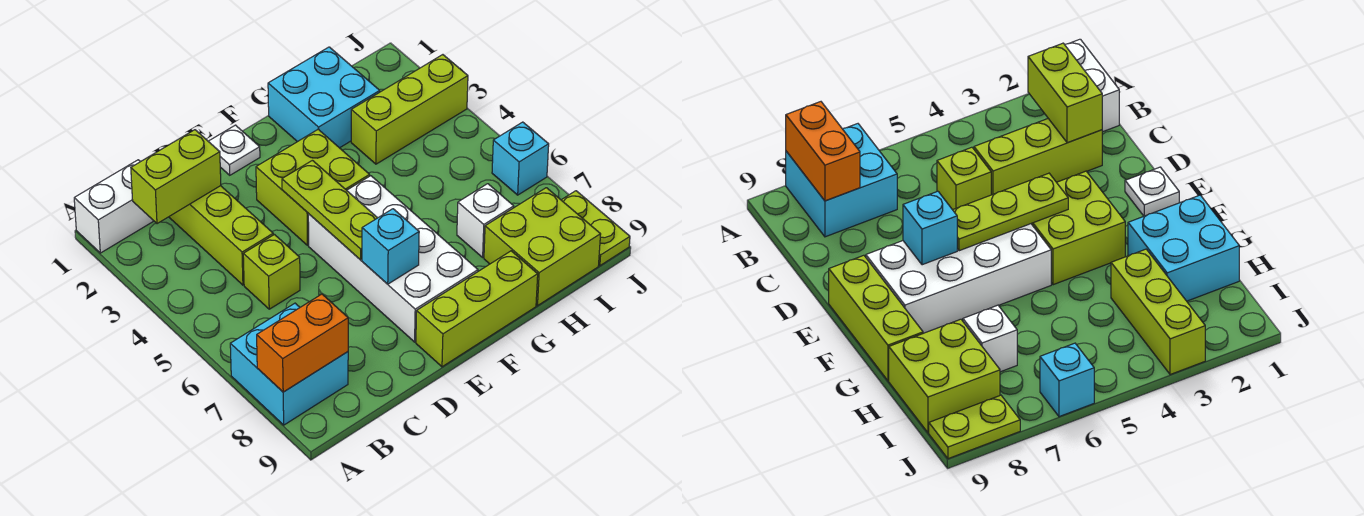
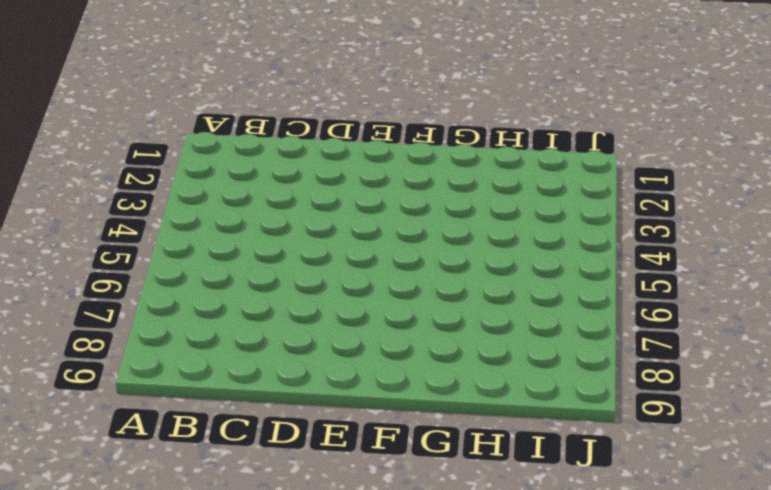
none -> white 1x2 brick [74,160,153,253]
none -> cyan 2x2 brick [230,303,348,425]
none -> lime 1x3 brick [169,186,273,285]

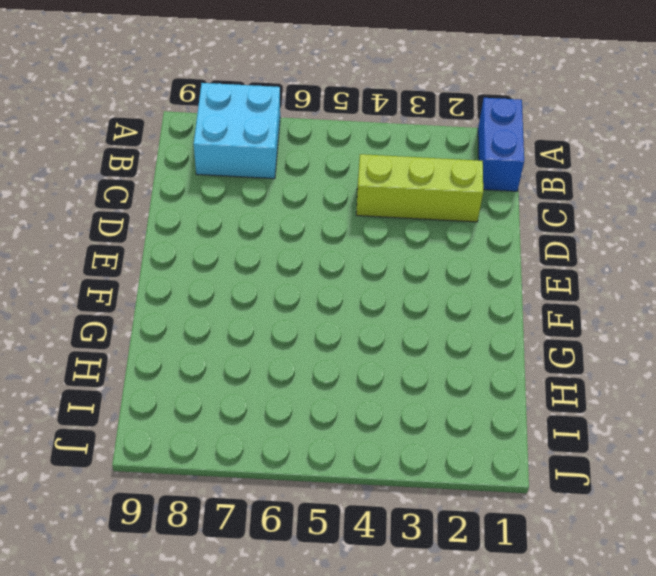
blue 1x2 brick [478,98,524,191] -> white 1x2 brick [74,160,153,253]
none -> lime 1x1 brick [243,235,300,309]
none -> white 1x1 plate [208,125,260,175]
none -> lime 2x2 brick [256,129,370,245]

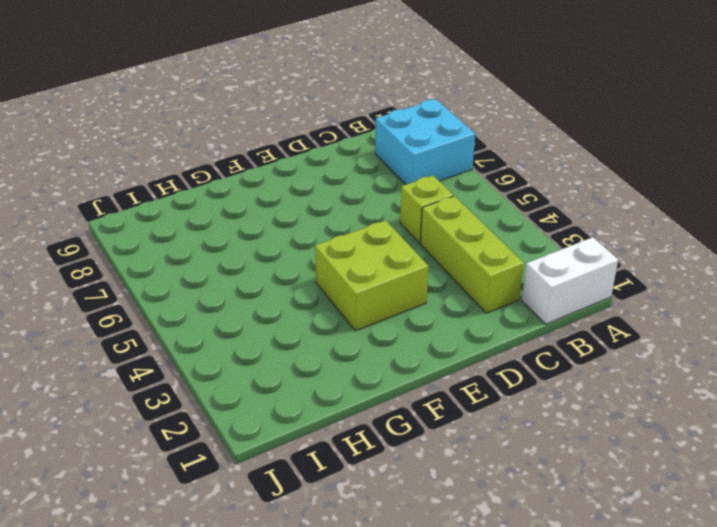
none -> white 1x1 plate [208,125,260,175]
none -> white 2x4 brick [308,176,478,342]
none -> lime 1x3 brick [416,251,538,367]

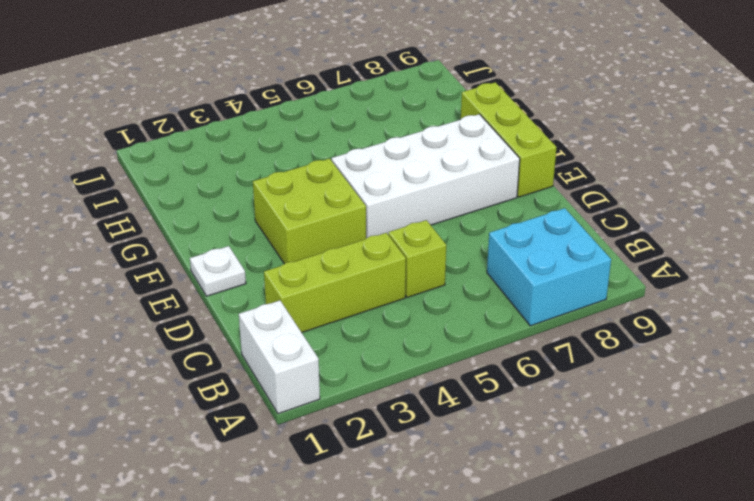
none -> cyan 2x2 brick [268,47,380,148]
none -> lime 1x3 brick [351,55,468,164]
none -> white 1x1 brick [457,184,514,257]

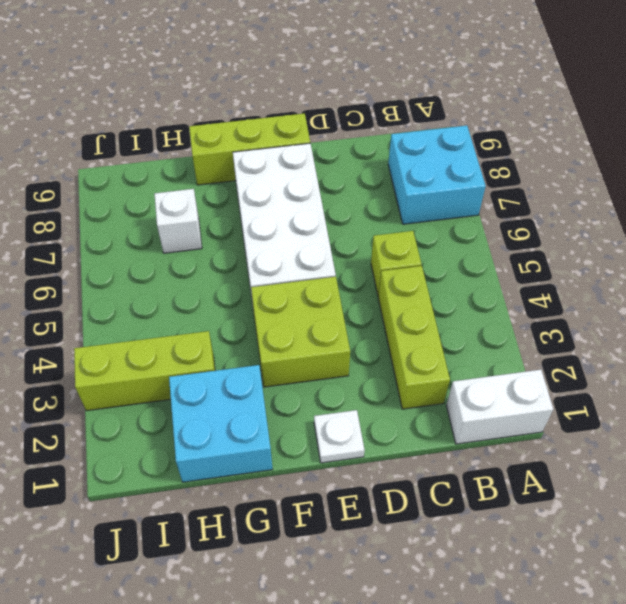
none -> lime 2x2 brick [484,188,601,306]
none -> cyan 1x1 brick [492,122,549,195]
none -> lime 1x2 plate [562,191,630,266]

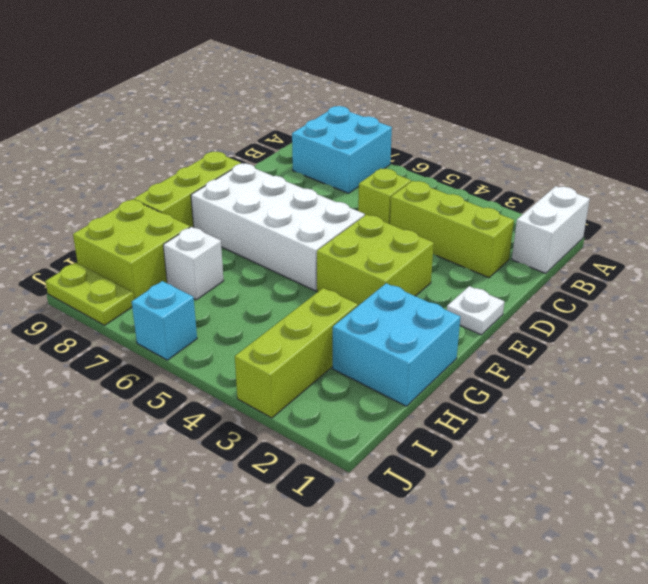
none -> orange 1x2 brick [257,294,348,392]
none -> lime 1x2 brick [131,130,221,224]
none -> lime 1x3 plate [282,160,377,260]

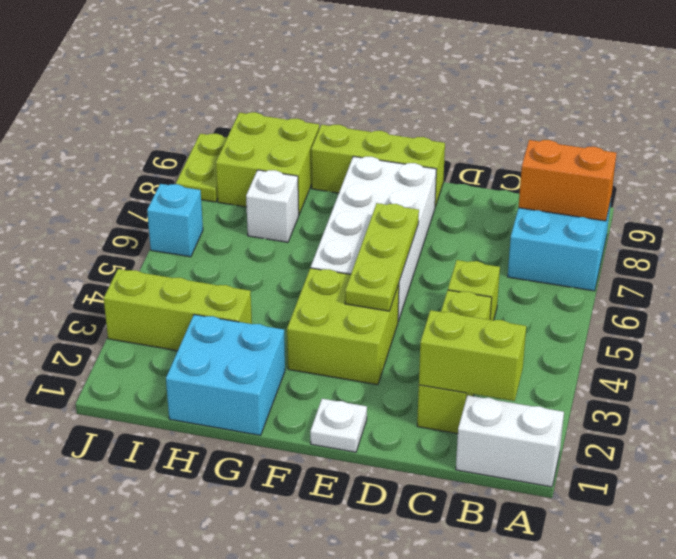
none -> cyan 1x1 brick [362,209,419,284]

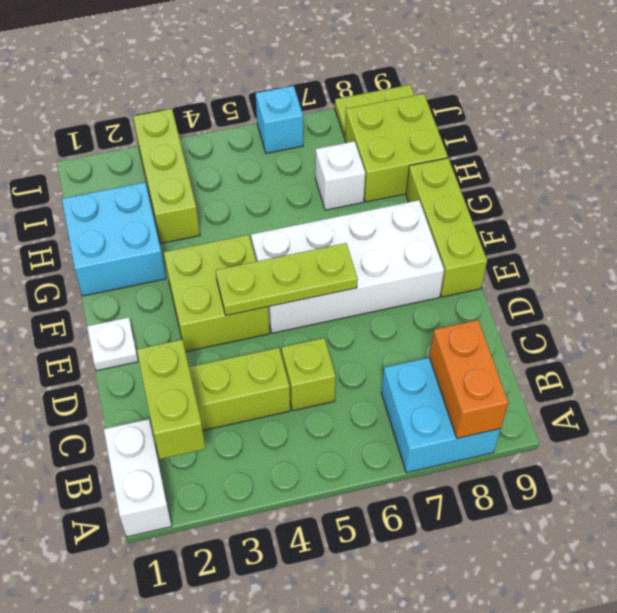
none -> cyan 1x1 brick [362,209,419,284]

